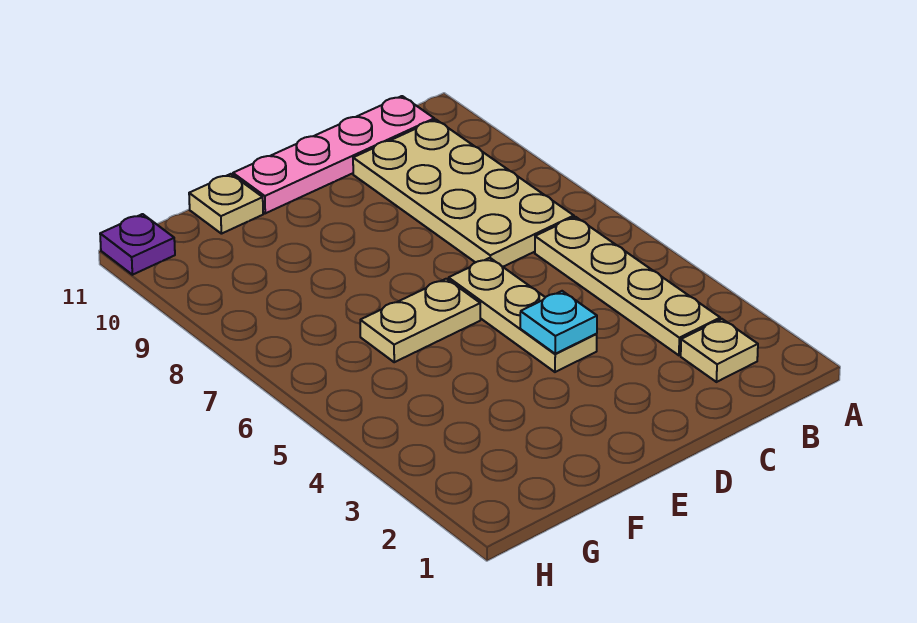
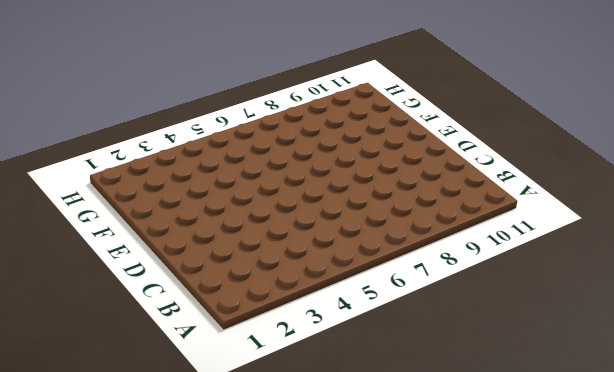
none -> tan 1x1 plate [681,319,758,382]
none -> tan 1x4 plate [535,217,720,355]

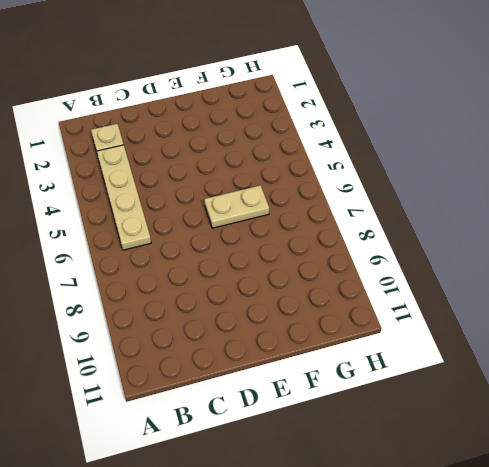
none -> tan 2x4 plate [353,120,574,267]
none -> pink 1x4 plate [233,96,434,213]

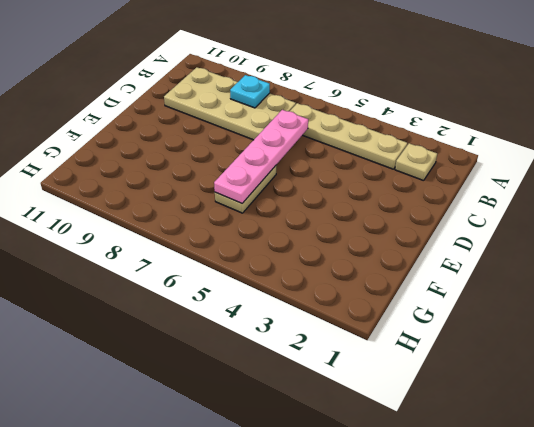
cyan 1x1 plate [230,75,270,108] -> cyan 1x1 plate moved to [520,291,597,354]
pink 1x4 plate [214,110,308,203] -> pink 1x4 plate moved to [233,96,434,213]
none -> tan 1x3 plate [449,258,597,372]
none -> tan 1x1 plate [189,174,263,234]

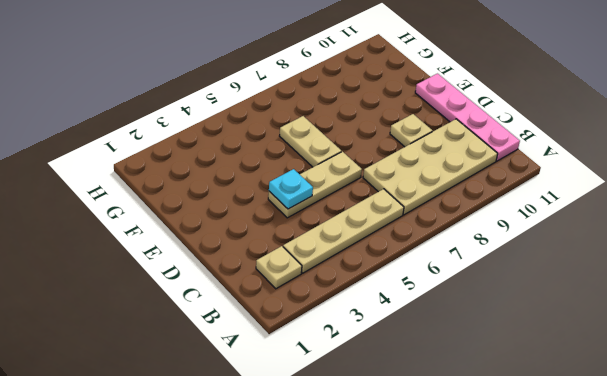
tan 1x1 plate [390,114,433,147] -> tan 1x1 plate moved to [189,174,263,234]
none -> purple 1x1 plate [100,214,175,275]

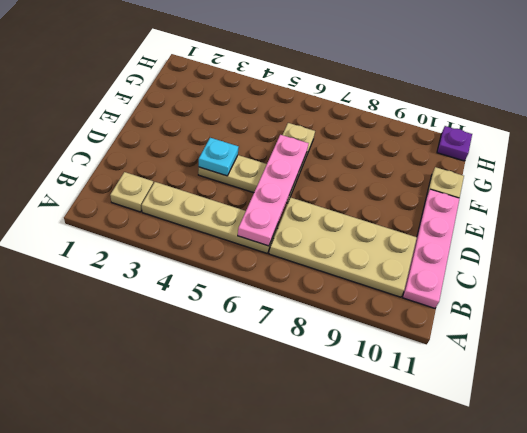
pink 1x4 plate [238,135,309,246] -> none

